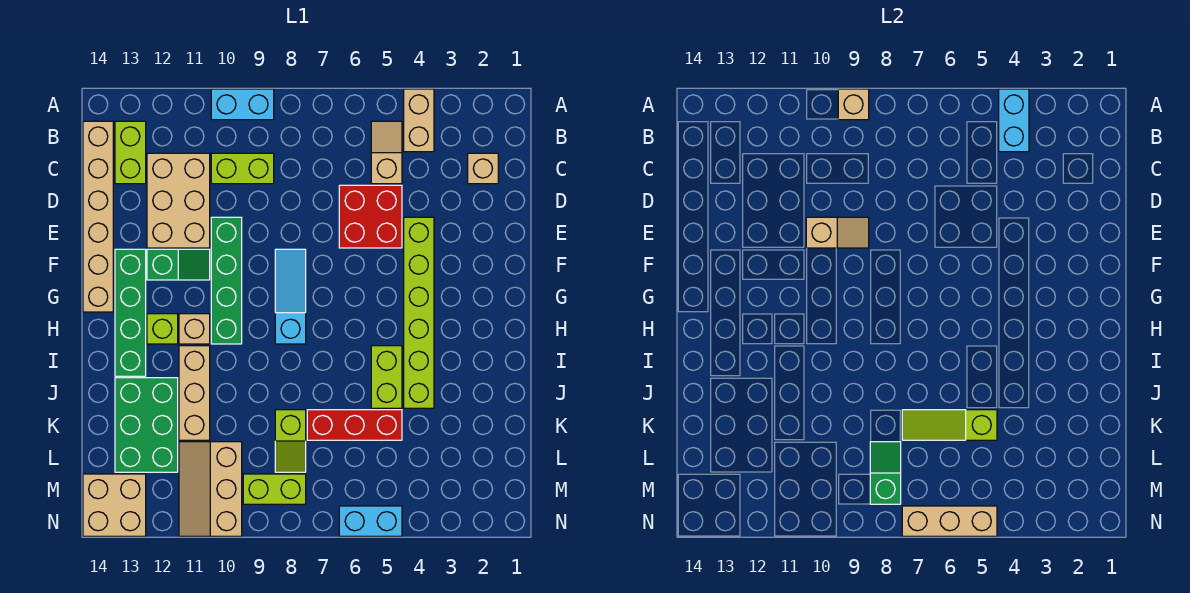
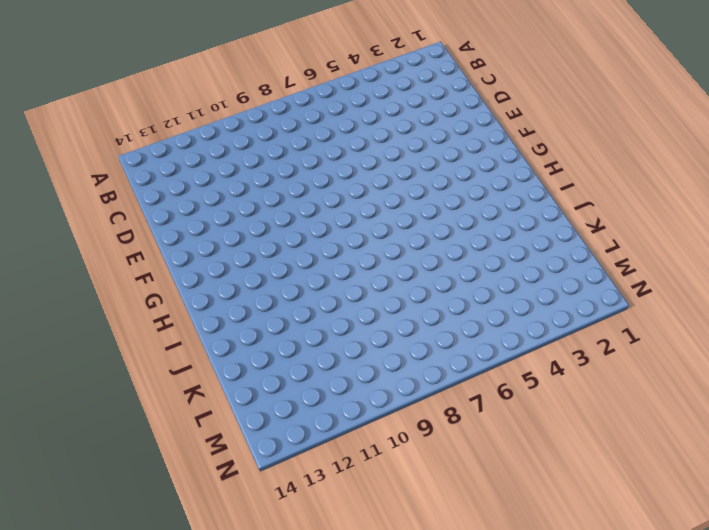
none -> tan 1x2 brick [404,89,434,152]
none -> cyan 1x2 brick [211,89,274,120]
none -> tan 1x2 slope [371,121,402,184]
none -> lime 1x2 brick [115,121,146,184]

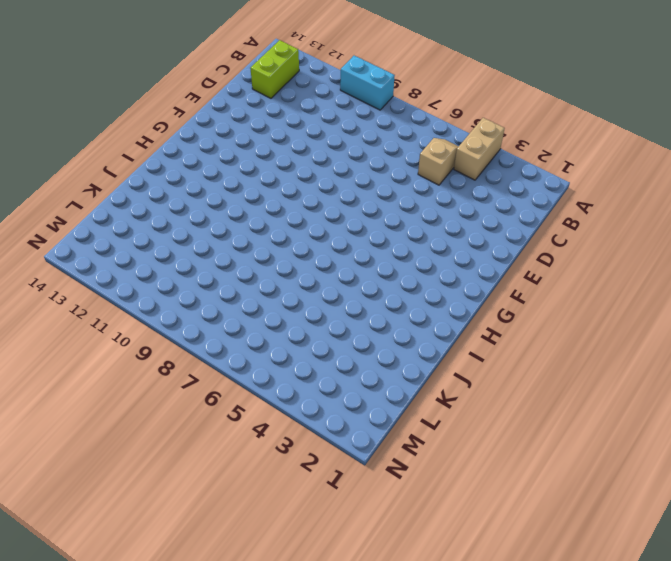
none -> tan 1x6 brick [83,121,113,312]
none -> tan 1x1 brick [468,153,498,184]
none -> lime 1x2 brick [211,153,274,184]
none -> tan 2x3 brick [147,153,210,248]

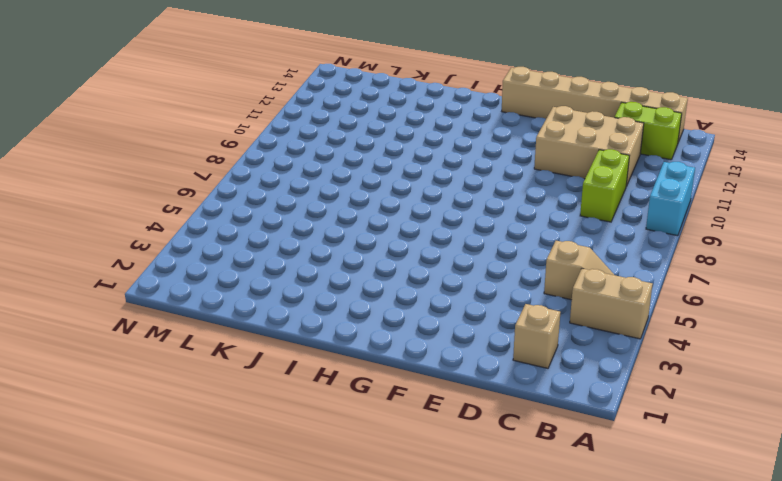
none -> red 2x2 brick [339,185,402,248]
none -> lime 1x6 brick [404,217,434,408]
none -> green 1x4 brick [211,217,242,344]
none -> cyan 1x3 slope [275,249,306,344]

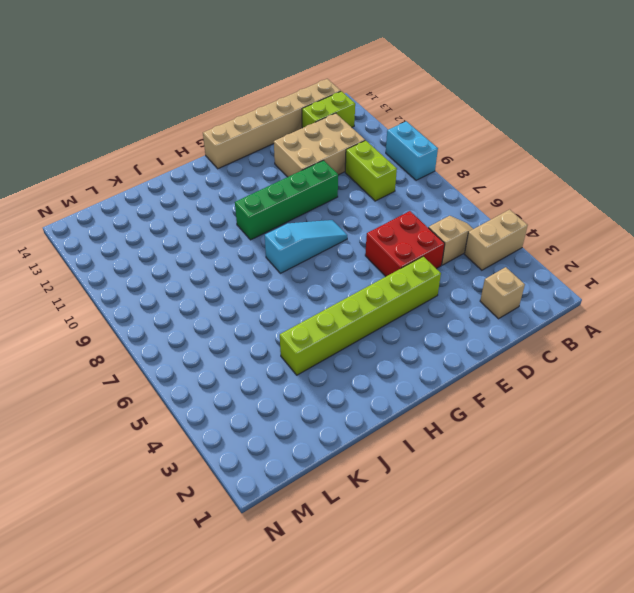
none -> green 1x2 slope [147,249,210,280]
none -> green 1x4 brick [115,249,146,376]
none -> tan 1x1 brick [179,314,210,344]
none -> lime 1x1 brick [147,314,178,344]

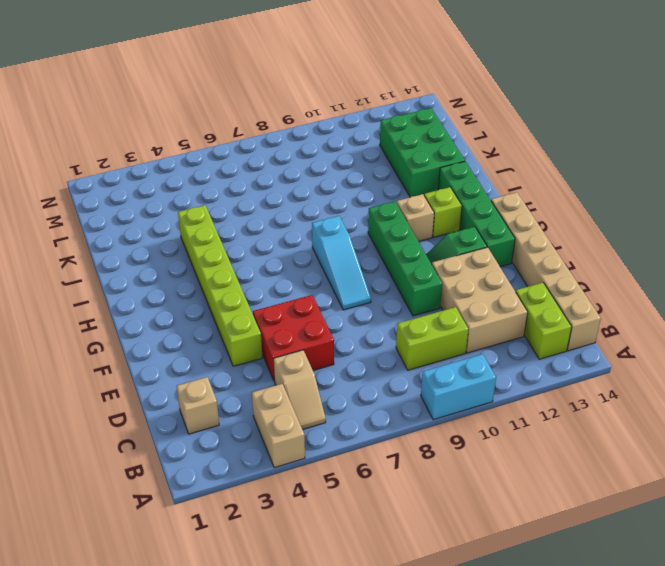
none -> lime 1x2 brick [371,346,402,408]
none -> tan 1x3 brick [179,346,210,440]
none -> red 1x3 brick [307,410,402,440]
none -> lime 1x2 slope [275,410,306,472]

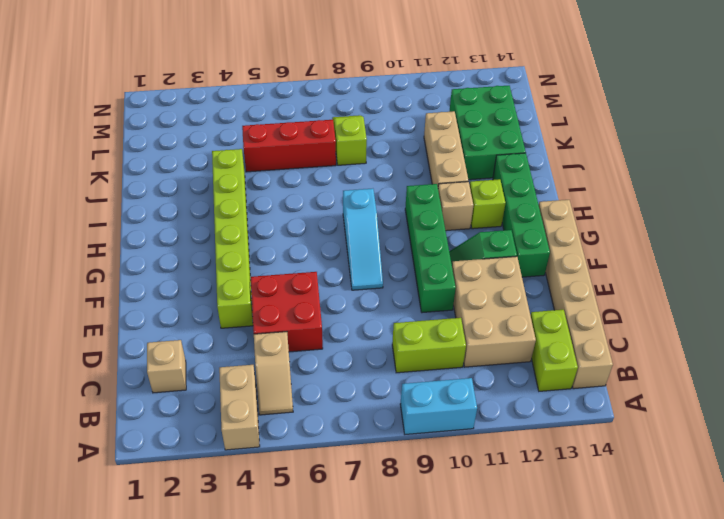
none -> lime 1x2 brick [371,346,402,408]
none -> tan 2x3 slope [179,442,242,536]
none -> lime 1x2 brick [243,474,306,504]
none -> tan 2x2 brick [83,474,146,536]

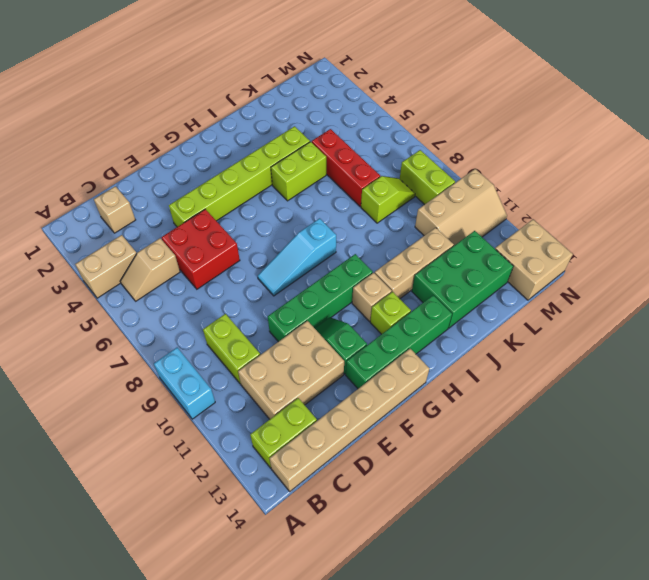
none -> cyan 1x2 brick [339,506,402,536]
none -> cyan 1x2 brick [999,89,1029,152]
none -> tan 1x1 brick [838,89,869,120]
none -> tan 1x2 slope [806,217,869,248]

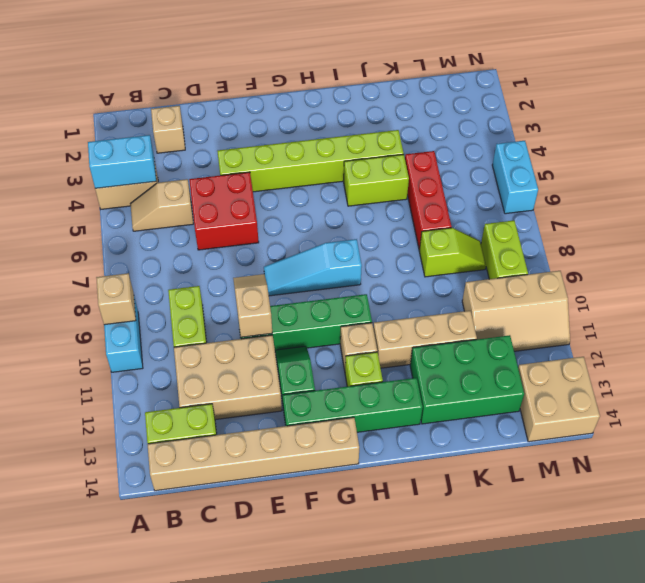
none -> lime 1x3 slope [902,410,997,440]
none -> green 1x2 slope [870,442,901,504]
none -> tan 1x3 brick [902,506,997,536]

